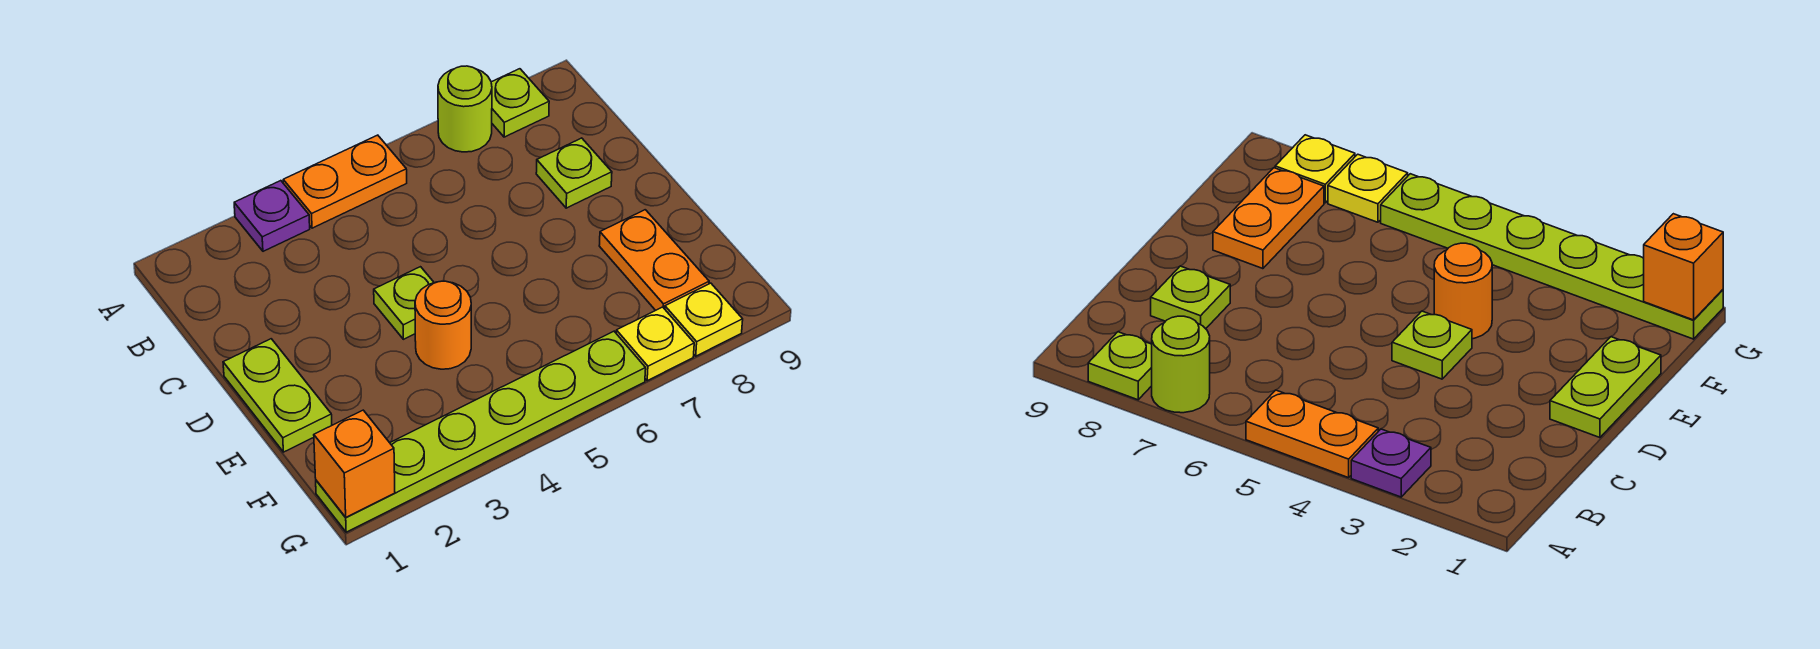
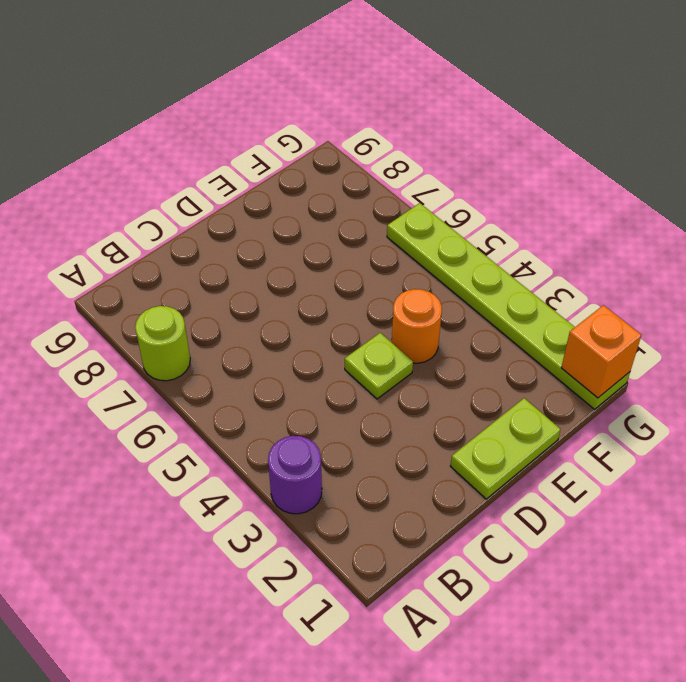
purple 1x1 round brick [268,436,322,514] -> purple 1x1 plate [234,181,310,251]
none -> orange 1x2 plate [283,135,407,228]
none -> lime 1x1 plate [491,69,549,137]
none -> lime 1x1 plate [536,138,612,208]

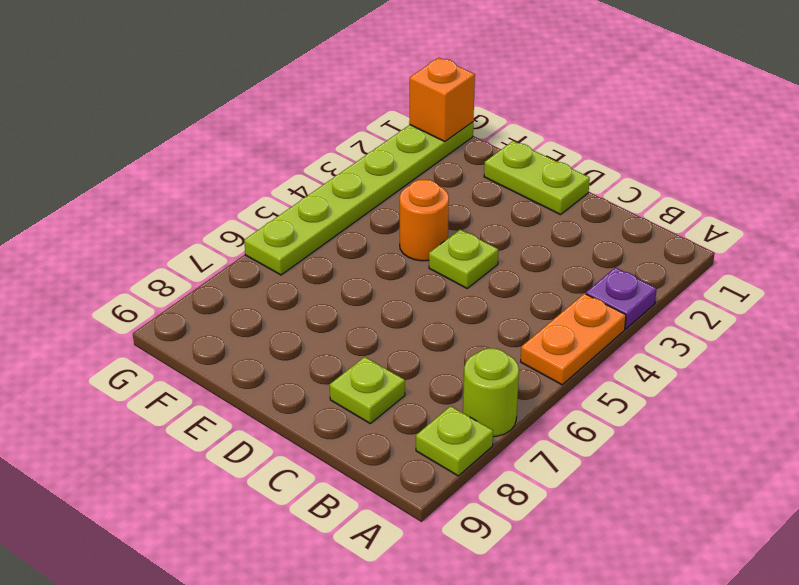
none -> orange 1x2 plate [599,210,709,310]
none -> yellow 1x1 plate [616,307,694,381]
none -> yellow 1x1 plate [665,283,743,356]

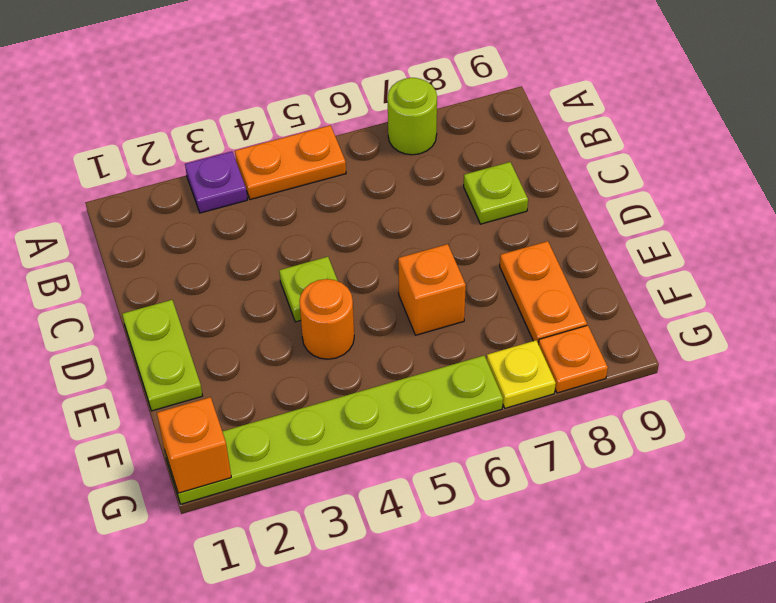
orange 1x1 brick [398,244,466,335] -> none
orange 1x1 plate [538,325,608,393] -> yellow 1x1 plate [665,283,743,356]
none -> lime 1x1 plate [491,69,549,137]

